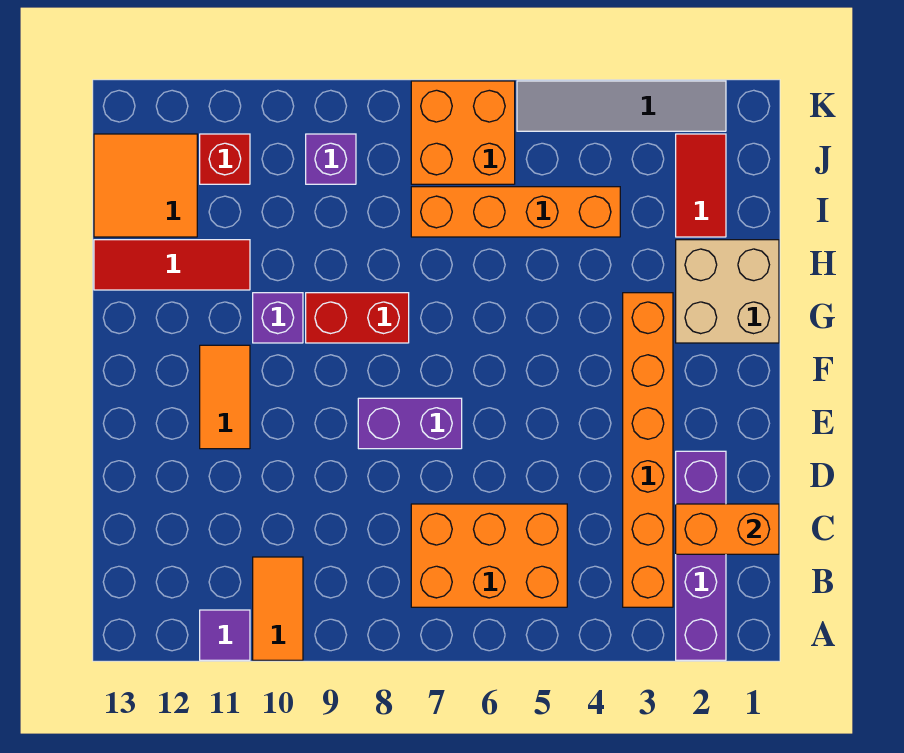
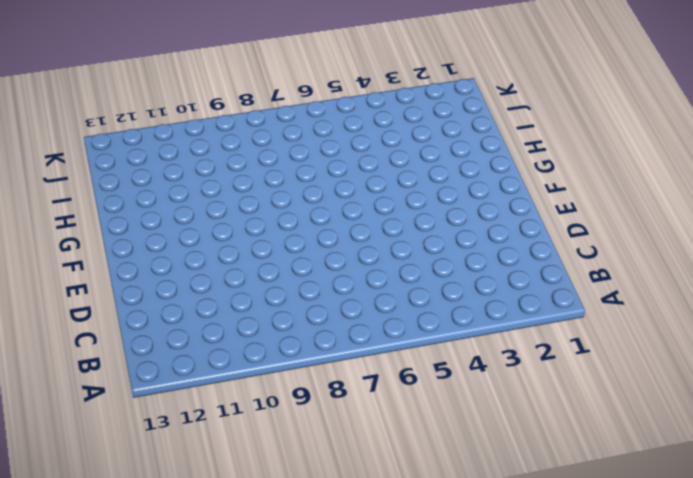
none -> purple 1x4 brick [676,451,726,660]
none -> orange 1x2 tile [253,557,303,660]
none -> purple 1x1 tile [200,610,250,660]

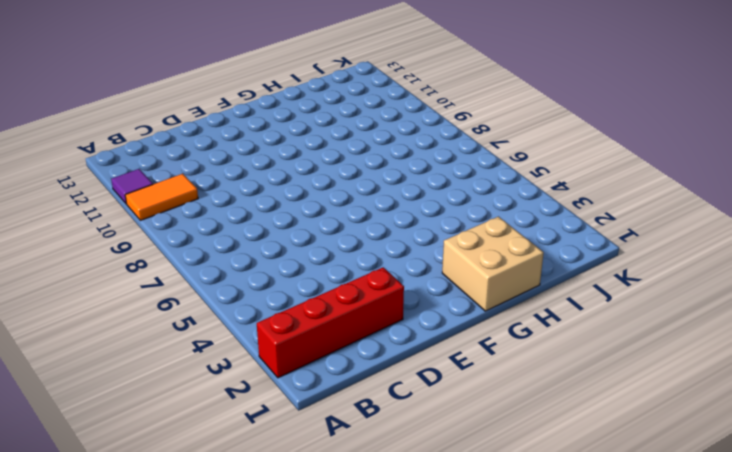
red 1x4 brick [257,267,404,378] -> purple 1x4 brick [676,451,726,660]
none -> orange 1x6 brick [623,293,673,607]
none -> orange 2x3 brick [411,504,567,607]
none -> purple 1x2 brick [358,398,462,449]

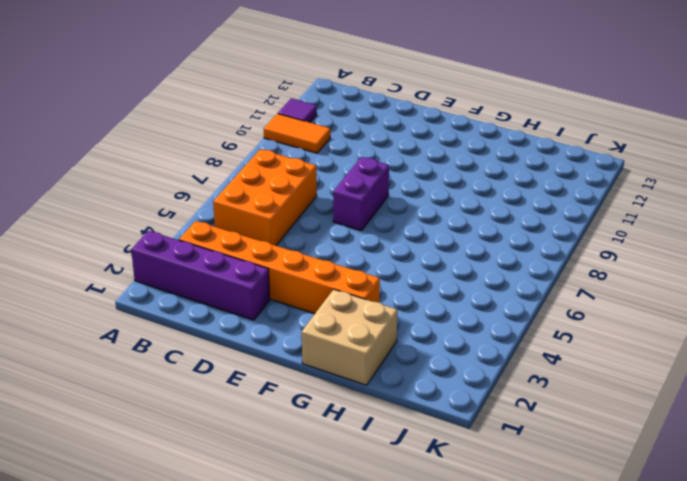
none -> orange 1x2 tile [200,345,250,449]
none -> red 1x2 brick [306,293,409,343]
none -> purple 1x1 brick [253,293,303,343]

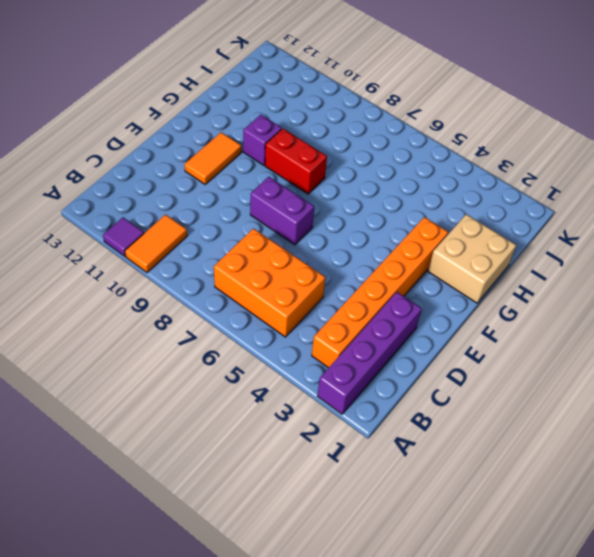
none -> red 1x3 tile [94,240,250,290]
none -> red 1x2 tile [676,134,726,237]
none -> orange 1x4 brick [411,187,620,237]

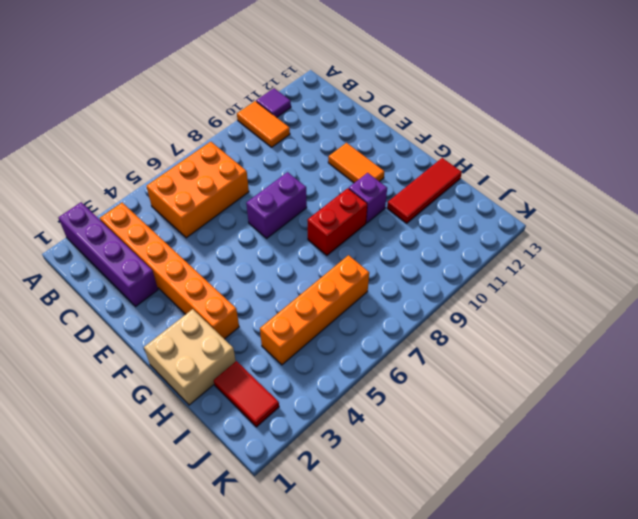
none -> orange 2x2 tile [94,134,197,237]
none -> orange 2x2 brick [411,81,515,184]
none -> purple 1x1 brick [306,134,356,184]

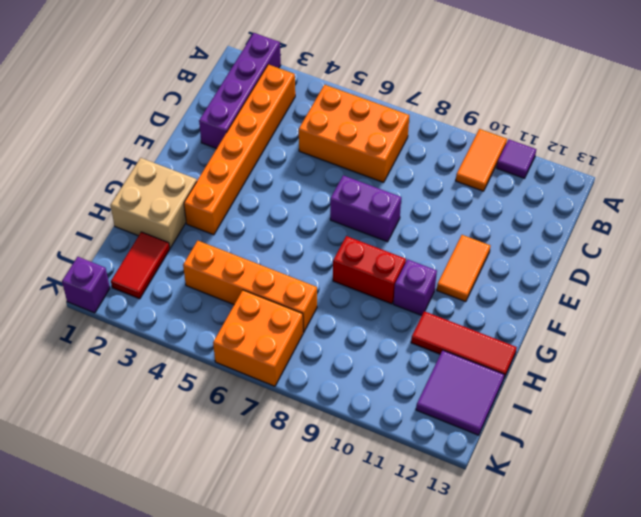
purple 2x2 tile [416,350,504,435] -> orange 2x2 tile [94,134,197,237]
purple 1x1 brick [62,257,110,313] -> purple 1x1 brick moved to [306,134,356,184]
none -> red 1x1 brick [200,134,250,184]
none -> grey 1x4 tile [517,81,726,131]
none -> orange 1x2 brick [676,504,779,554]

